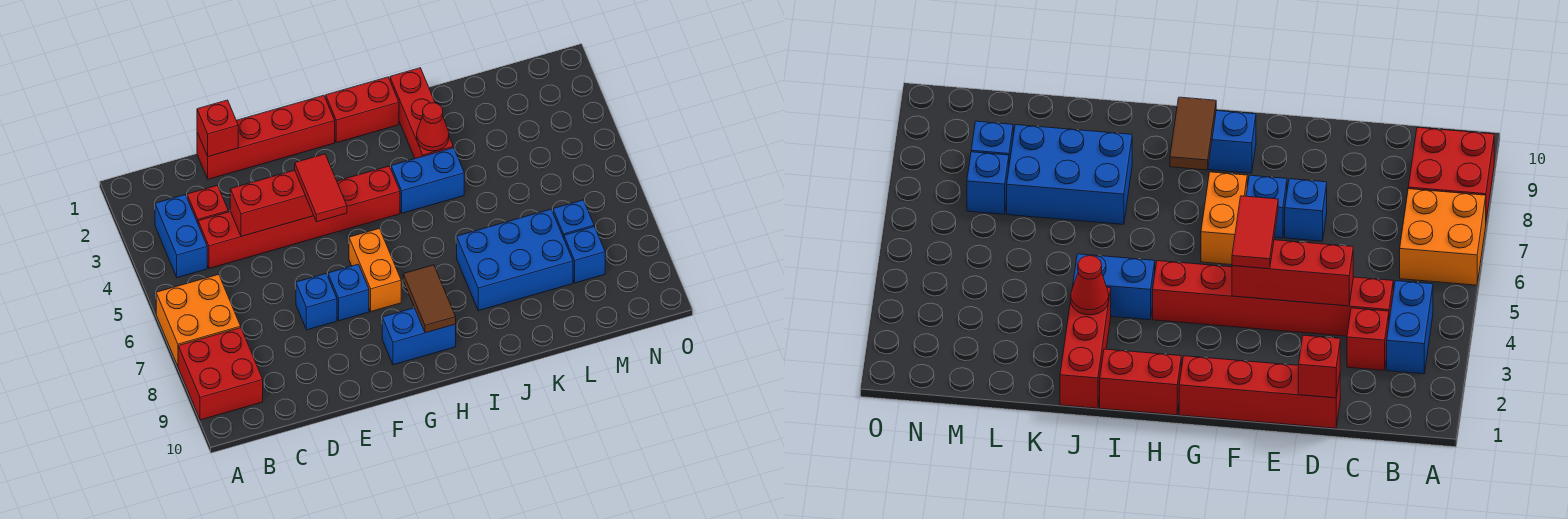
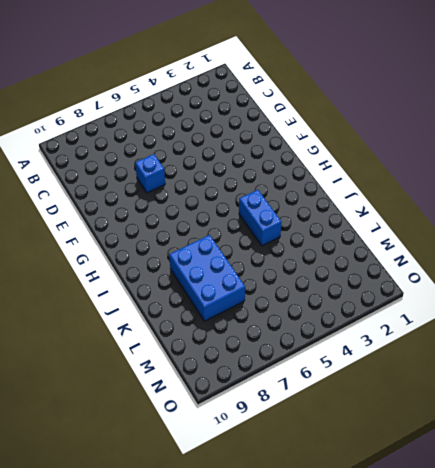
none -> orange 2x2 brick [156,274,241,366]
none -> red 2x2 brick [178,328,263,420]
none -> blue 1x2 brick [155,195,207,278]

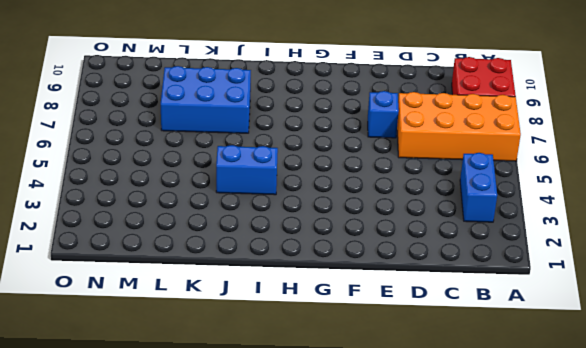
orange 2x4 brick [397,92,521,161] -> orange 2x2 brick [156,274,241,366]
none -> red 1x1 brick [187,185,228,223]
none -> red 1x6 brick [198,166,400,268]
none -> red 1x4 brick [197,95,335,179]

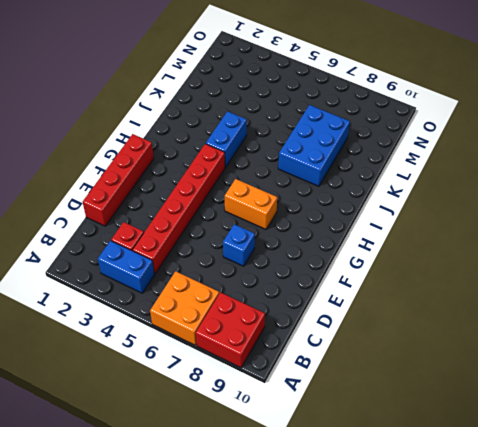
none -> blue 1x1 brick [328,264,369,321]
none -> blue 1x2 brick [382,308,456,365]
none -> red 1x2 brick [326,77,399,143]

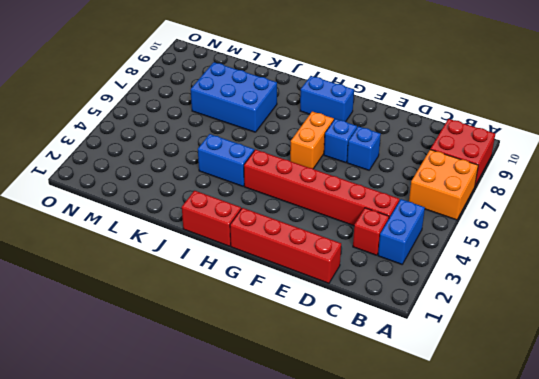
none -> red 1x3 brick [390,68,453,159]
none -> blue 1x1 brick [553,200,594,238]
none -> blue 1x1 brick [564,227,605,283]

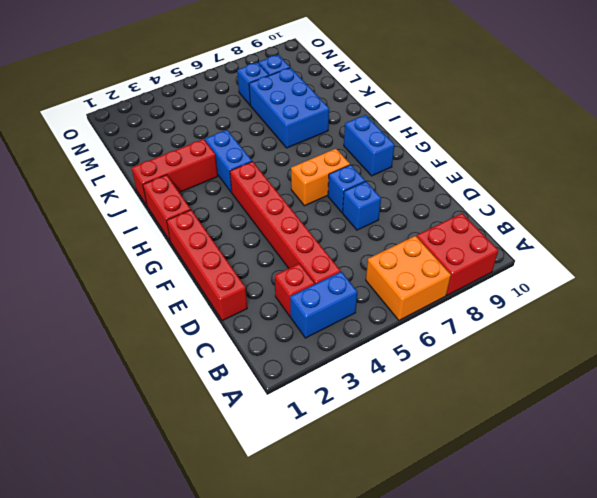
none -> red 1x1 brick [197,100,238,157]
none -> red 1x3 brick [230,170,314,237]
none -> brown 1x2 tile [403,265,456,333]

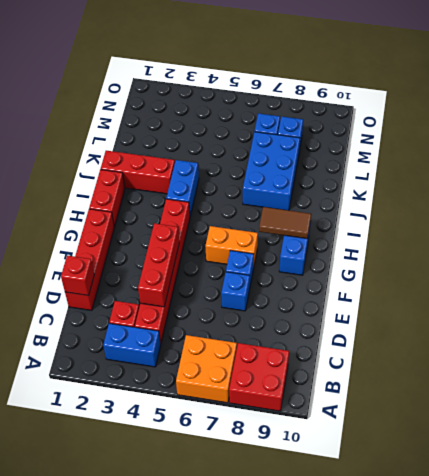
none -> red 1x1 cone [417,103,449,151]
none -> red 1x2 tile [295,154,347,222]

